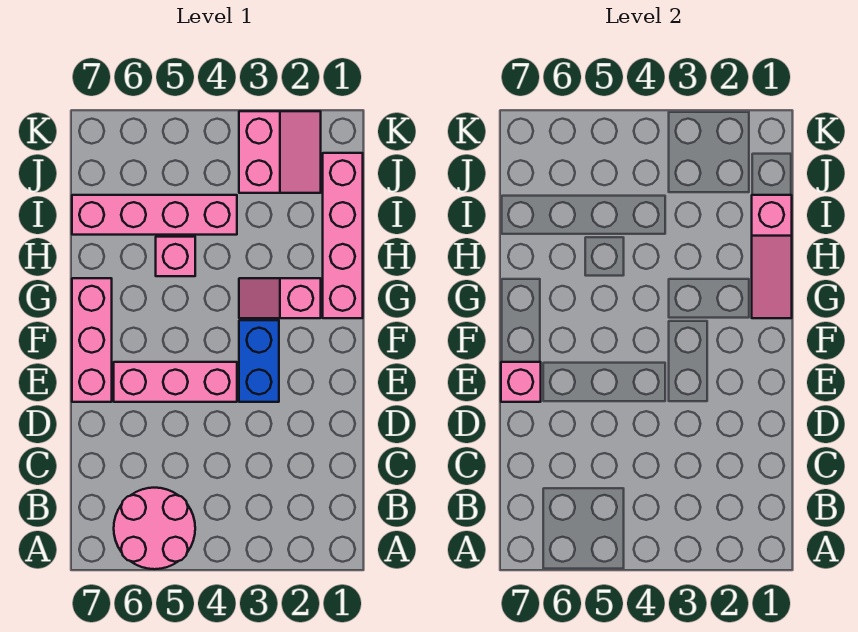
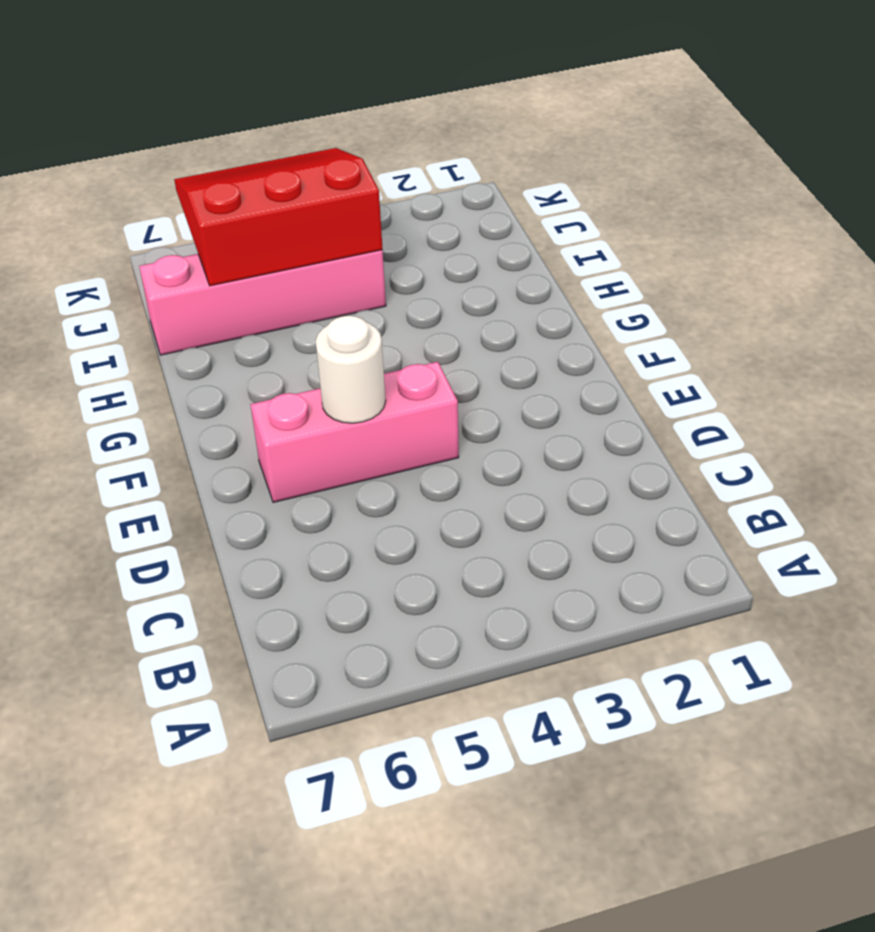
white 1x1 round brick [316,316,386,423] -> none
red 3x3 slope [174,148,383,286] -> none
none -> pink 2x2 round brick [114,488,195,569]
none -> blue 1x2 brick [239,320,279,402]

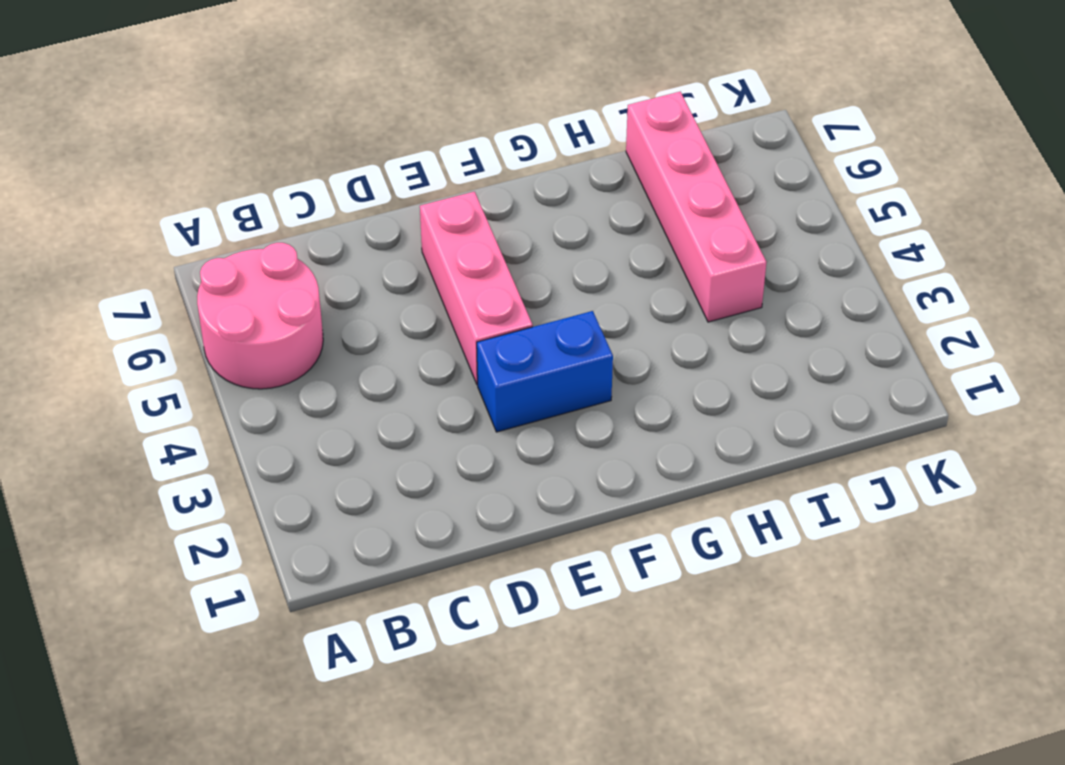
none -> pink 1x3 brick [72,278,112,402]
none -> pink 1x4 brick [323,153,363,318]

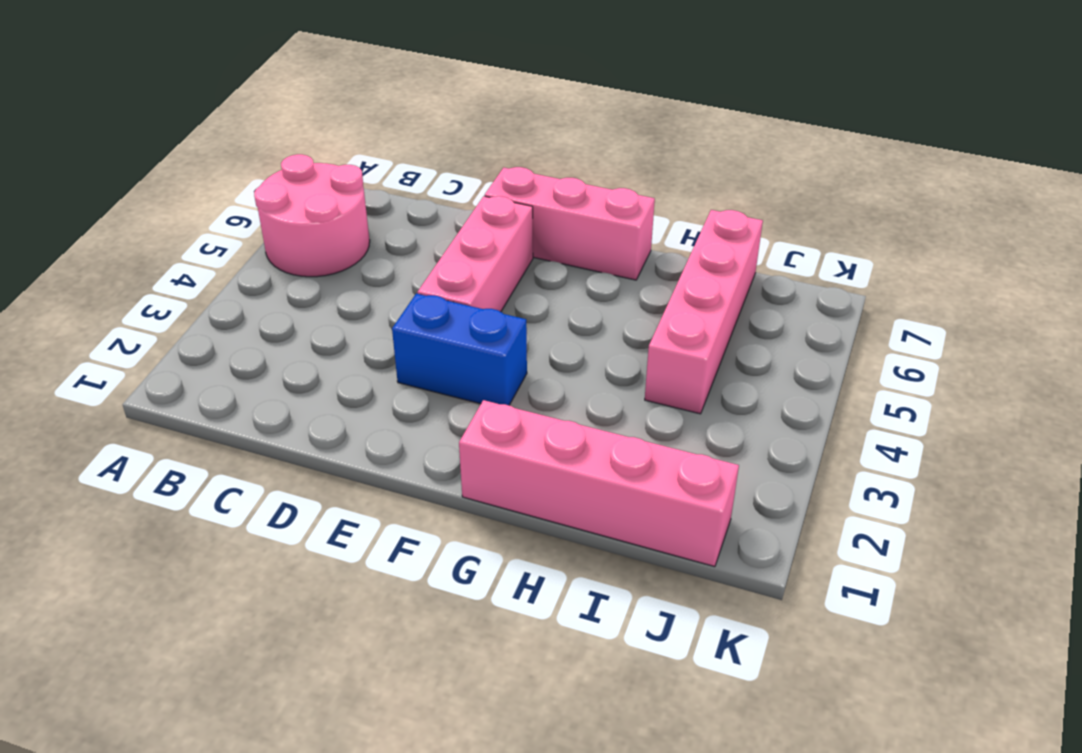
none -> pink 1x2 slope [239,278,321,318]
none -> pink 1x1 brick [156,237,195,276]

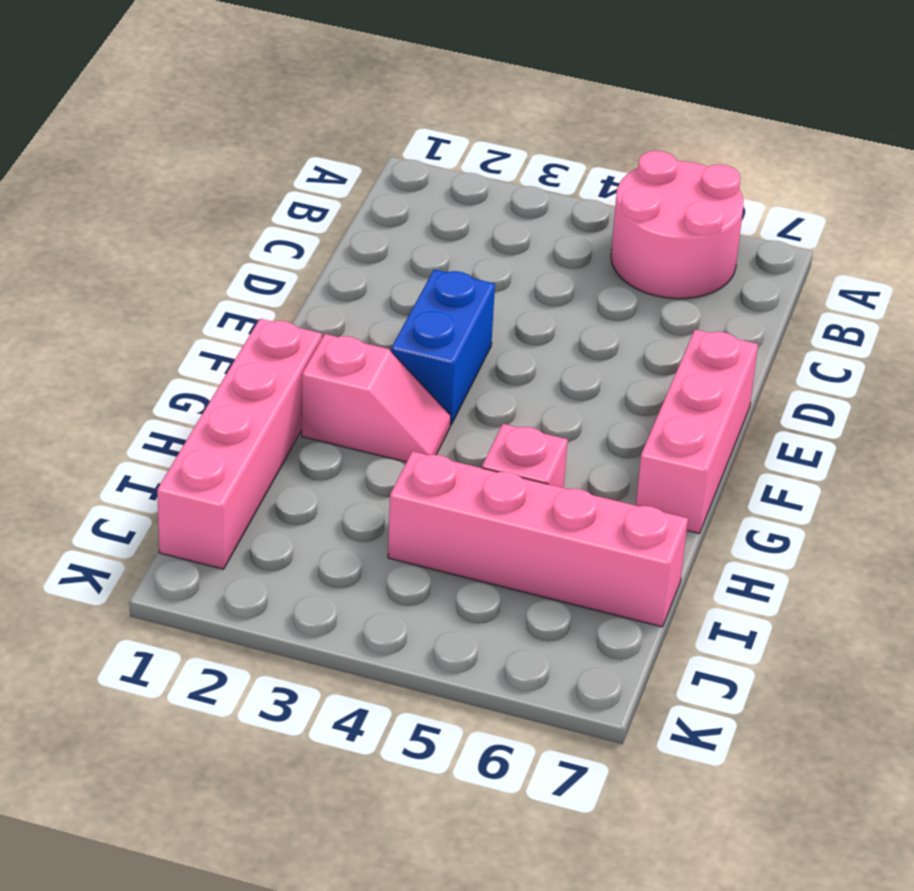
none -> pink 1x3 brick [114,362,237,402]
none -> pink 2x2 slope [239,111,321,193]

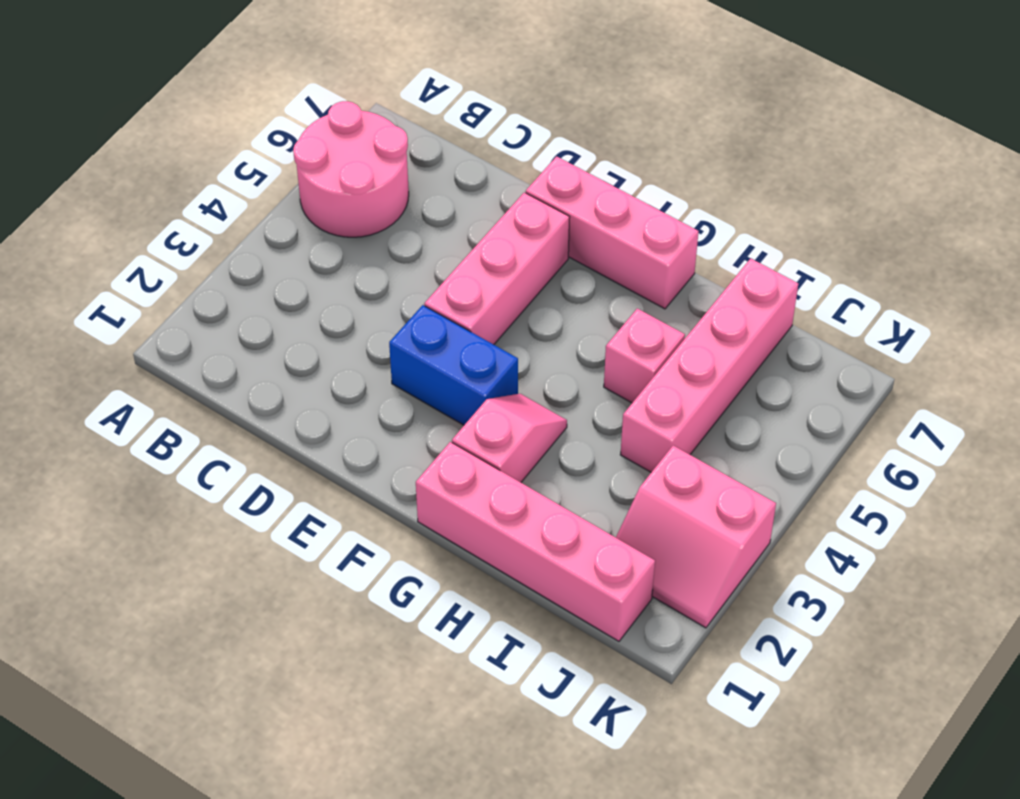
none -> pink 1x1 brick [501,362,541,402]
none -> pink 1x3 slope [752,195,792,318]

